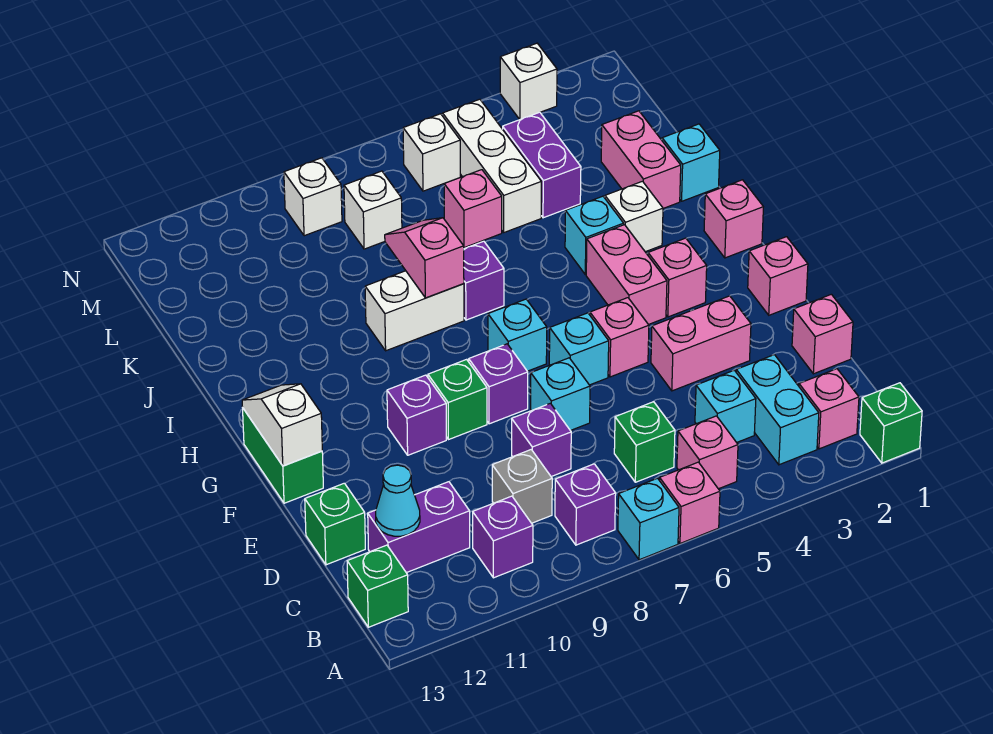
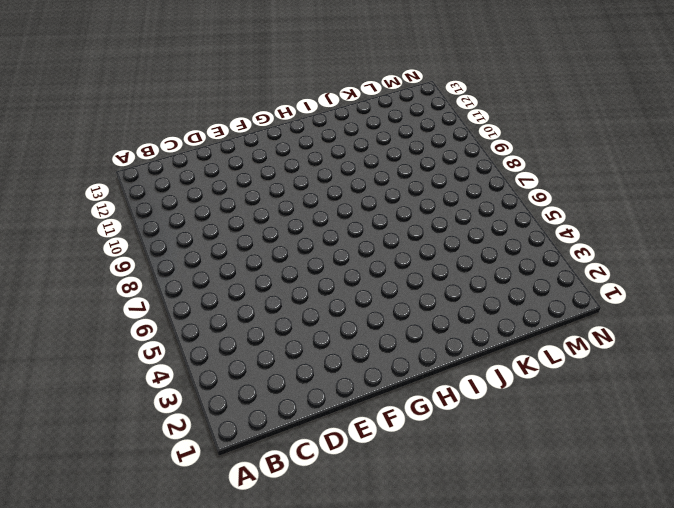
none -> green 1x1 brick [860,383,922,463]
none -> pink 1x1 brick [660,462,720,543]
none -> cyan 1x1 brick [618,478,679,560]
none -> pink 1x1 brick [799,369,859,449]

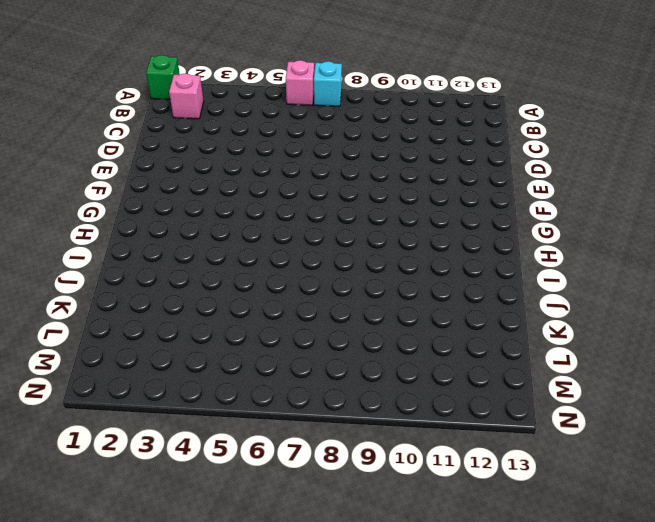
none -> cyan 1x2 brick [736,355,819,465]
none -> pink 1x1 brick [677,416,738,489]
none -> purple 1x1 brick [555,464,616,545]
none -> purple 1x1 brick [473,496,533,578]

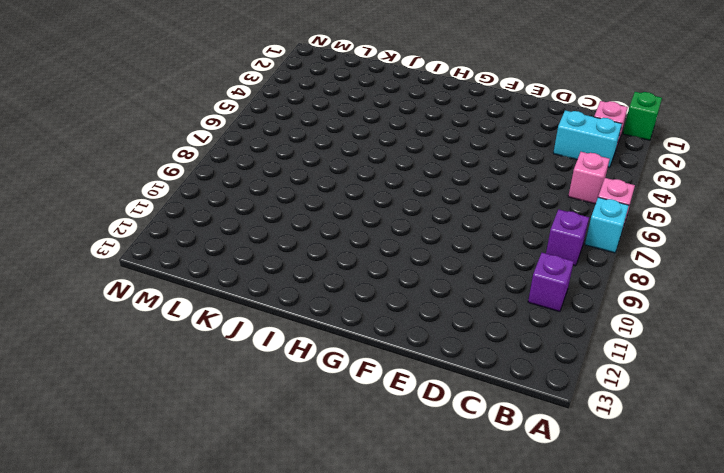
none -> green 1x1 brick [347,545,408,627]
none -> cyan 1x1 brick [695,370,756,443]
none -> green 1x1 brick [614,402,675,482]
none -> grey 1x1 brick [492,450,552,523]

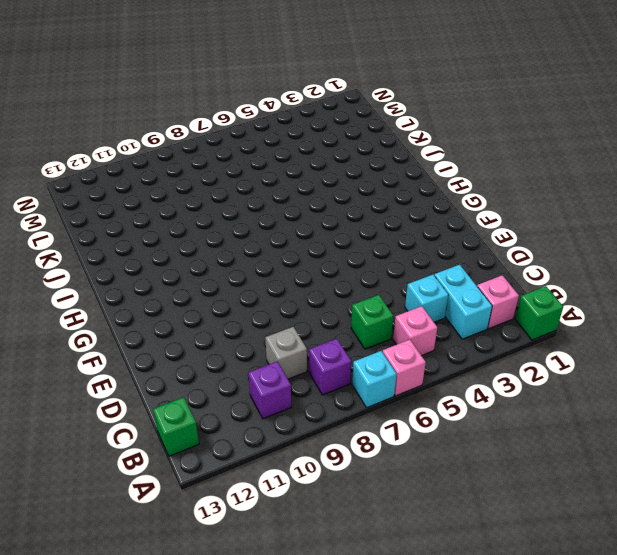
none -> purple 1x2 brick [368,482,470,573]
none -> pink 1x1 brick [792,294,853,374]
none -> purple 1x1 brick [512,403,571,477]
none -> green 1x1 brick [305,483,365,565]

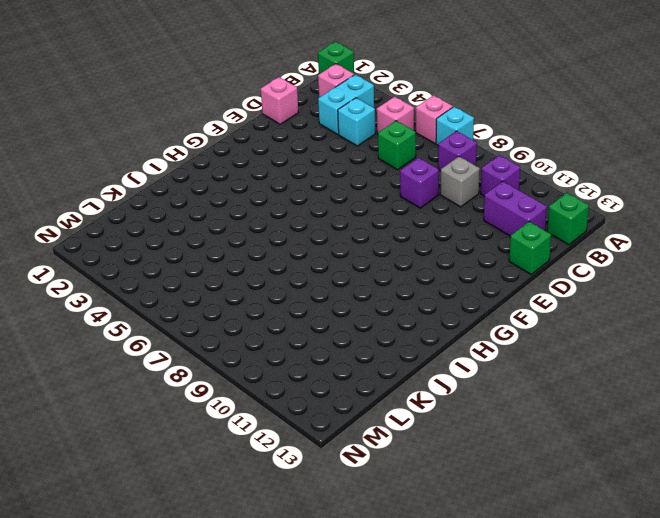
none -> pink 1x2 brick [651,296,751,391]
none -> cyan 1x1 brick [531,358,590,431]
none -> pink 1x1 brick [748,237,808,315]
none -> pink 1x1 brick [590,298,649,377]

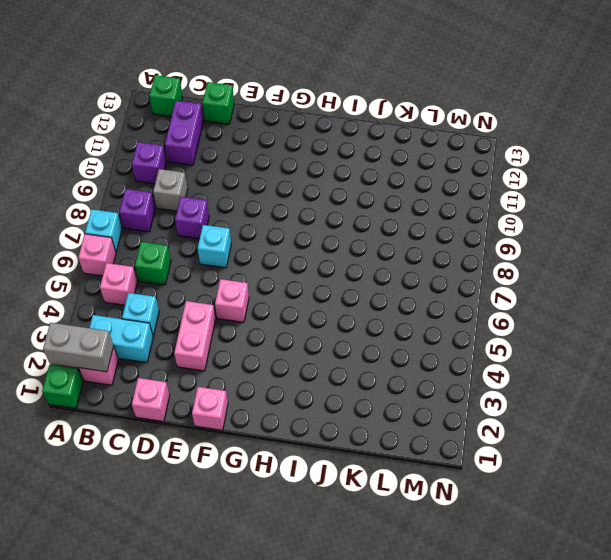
grey 1x2 brick [43,323,114,372] -> none
none -> cyan 1x1 brick [549,313,609,385]
none -> purple 1x1 brick [469,344,528,424]
none -> green 1x1 brick [428,359,487,440]
none -> purple 1x1 brick [387,375,446,455]

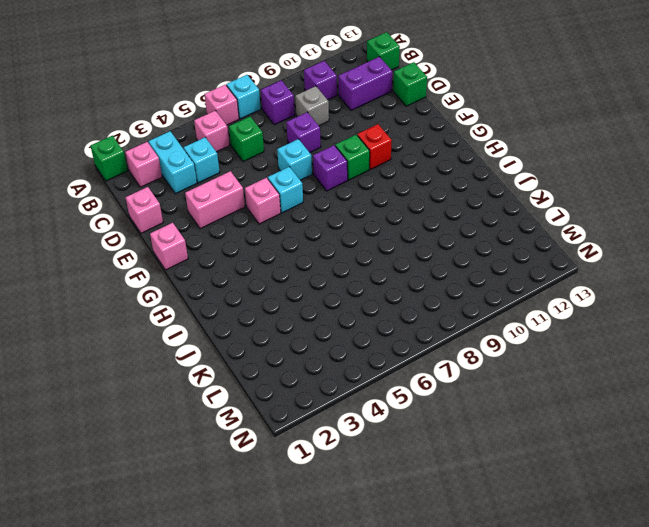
red 1x1 brick [357,124,392,169] -> purple 1x1 brick [387,375,446,455]
none -> green 1x2 brick [243,409,323,503]
none -> pink 1x1 brick [648,238,707,317]
none -> pink 1x2 brick [586,225,667,325]
none -> cyan 1x1 brick [488,299,547,371]

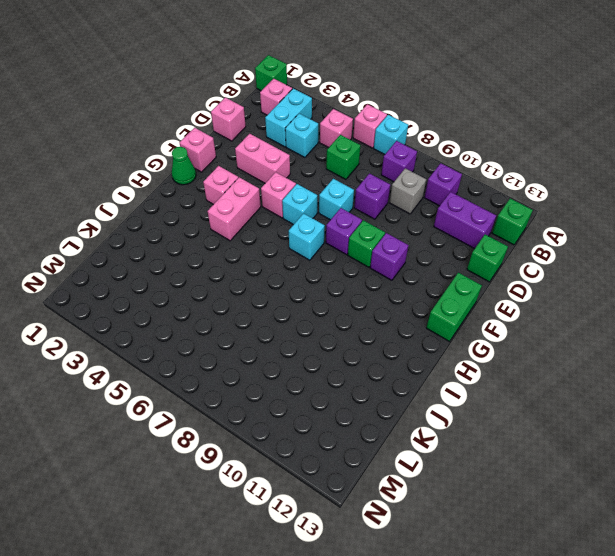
green 1x1 cone [172,147,196,185] -> none
none -> pink 1x1 brick [704,180,763,258]
none -> white 1x1 brick [605,181,663,252]
none -> cyan 1x1 brick [565,196,624,274]
none -> purple 1x1 brick [464,241,504,320]

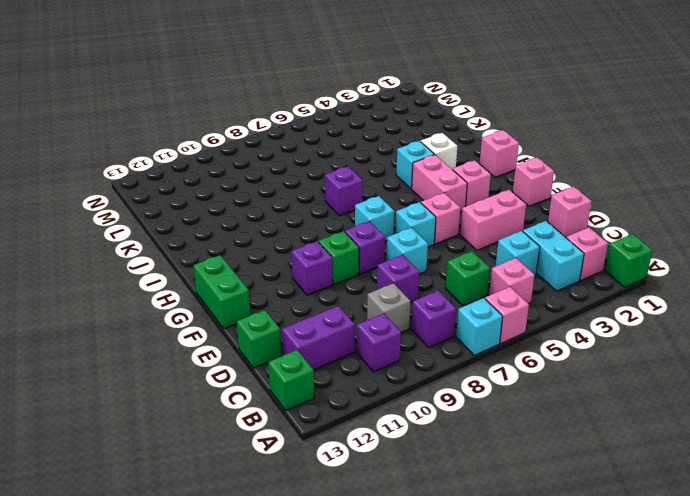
none -> white 1x2 brick [365,271,464,351]
none -> cyan 1x1 brick [662,124,720,201]
none -> pink 1x2 brick [601,111,681,208]
none -> purple 1x2 brick [503,112,581,218]

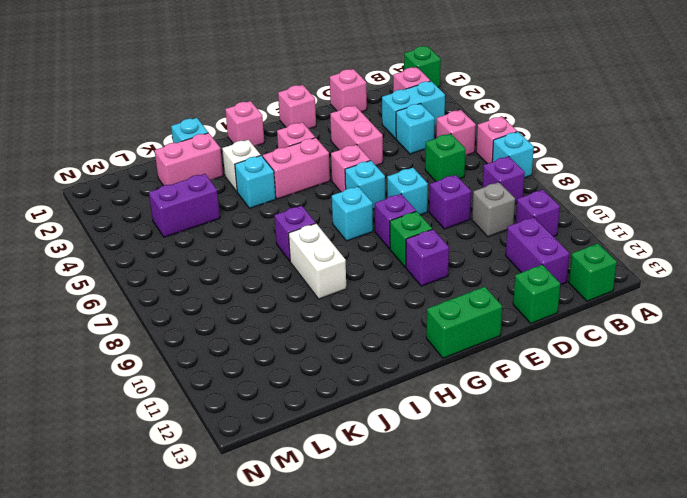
none -> white 1x3 brick [443,99,541,232]
none -> pink 1x1 brick [444,170,502,248]
none -> white 1x1 brick [344,171,402,249]
none -> white 1x1 brick [403,114,460,191]

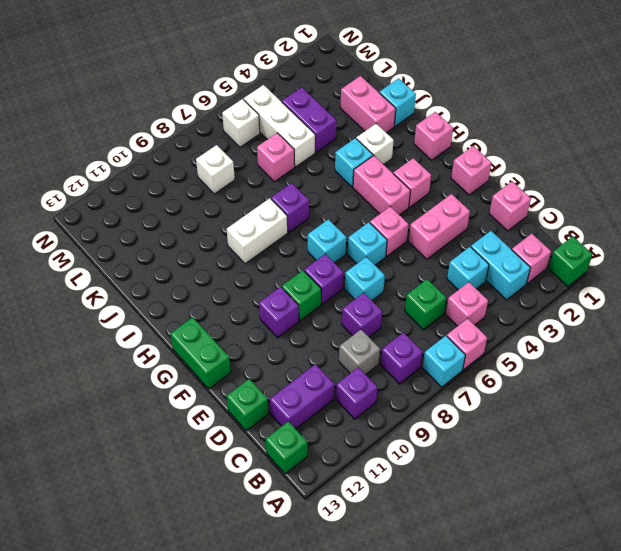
none -> white 1x1 brick [284,158,342,236]
none -> white 1x1 brick [500,43,557,119]
none -> cyan 1x1 cone [376,465,420,536]
none -> white 1x2 slope [242,384,322,466]

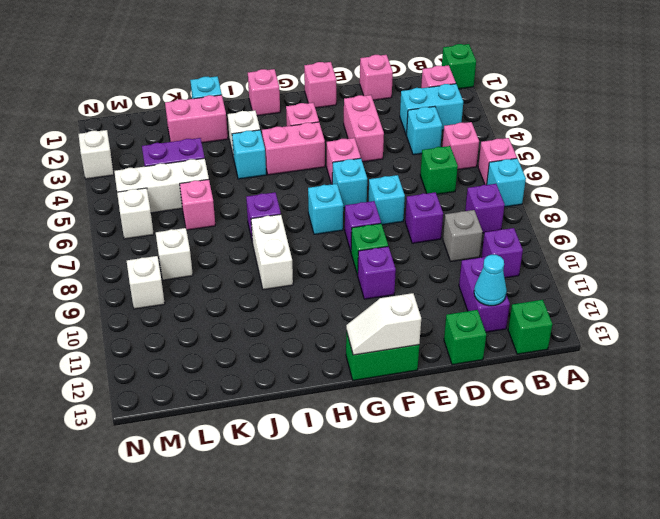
none -> pink 1x2 slope [385,218,464,298]

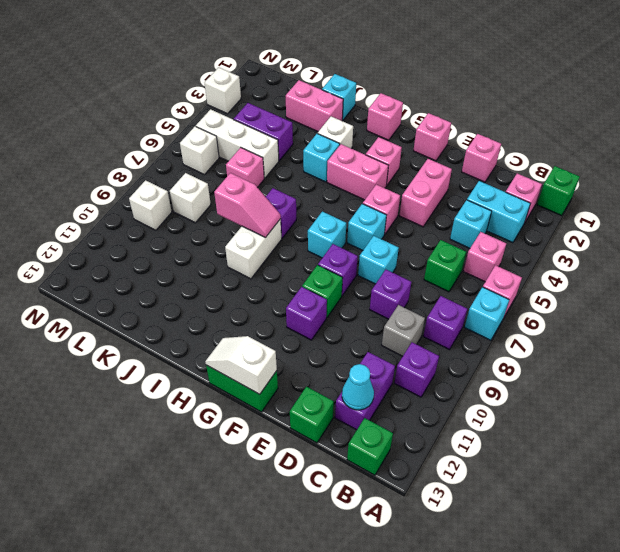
pink 1x2 slope [214,173,281,238] -> pink 1x2 slope turned to [385,218,464,298]

